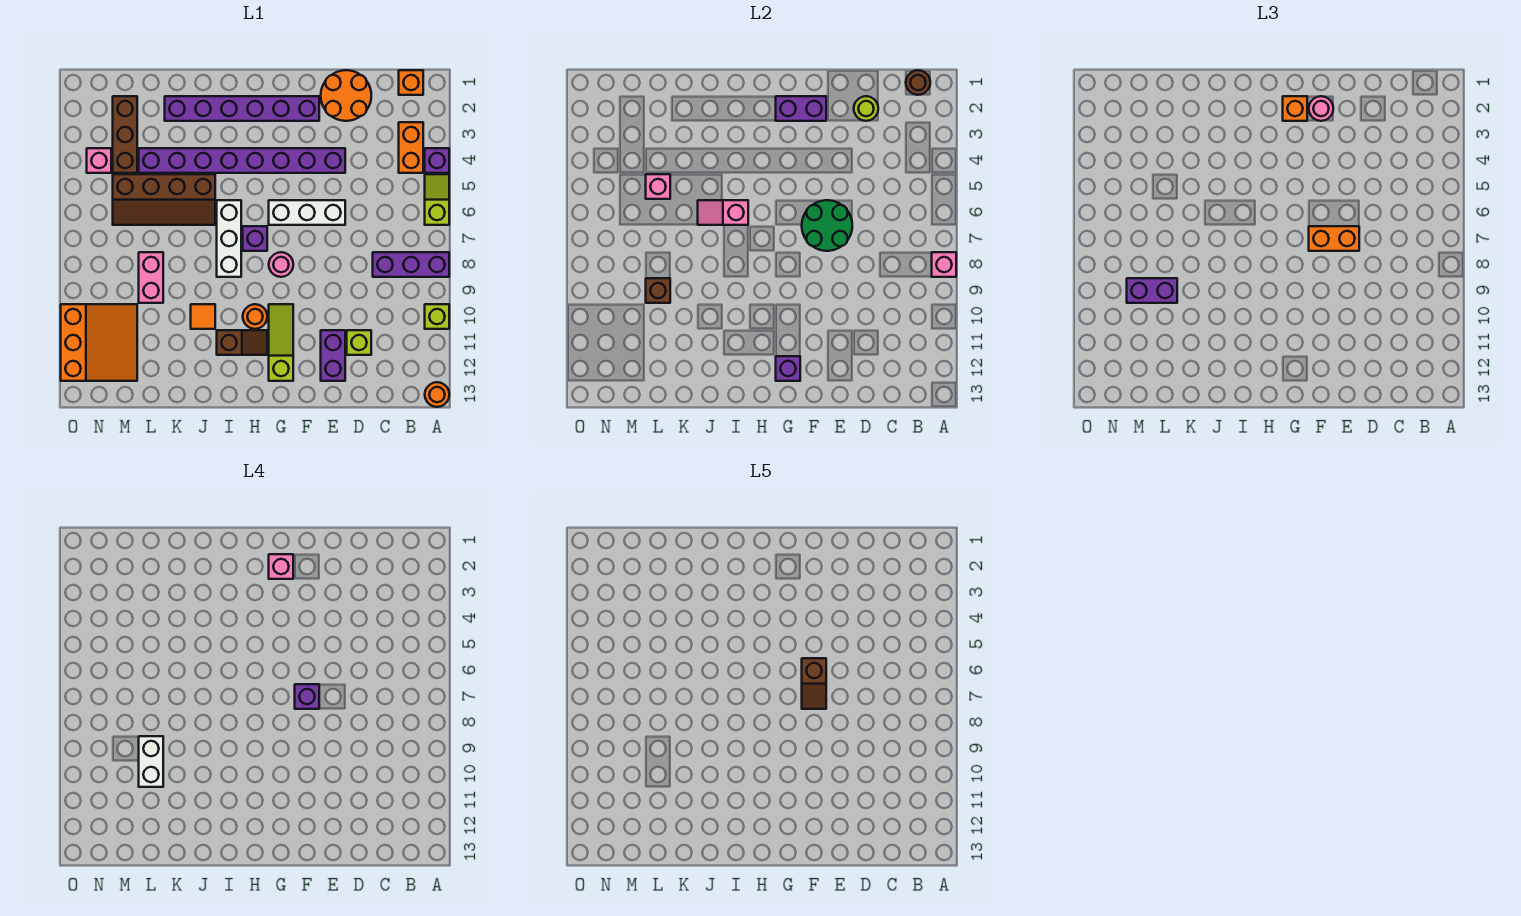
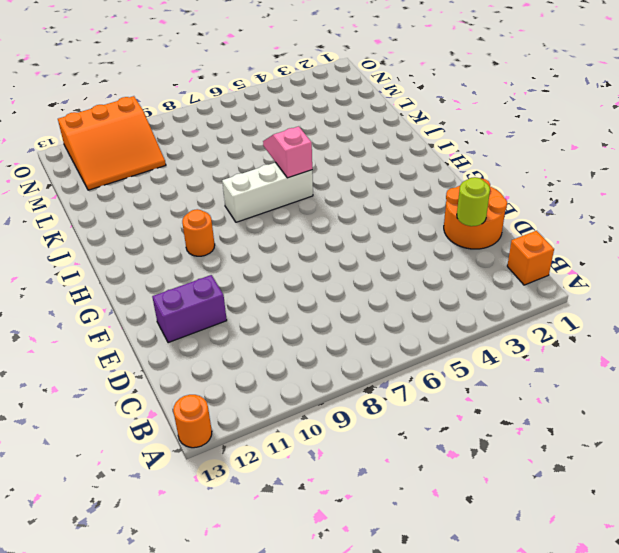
none -> purple 1x1 brick [425,148,449,173]
none -> lime 1x2 slope [425,174,449,225]
none -> purple 1x3 brick [373,252,449,277]
none -> lime 1x1 brick [425,304,449,329]

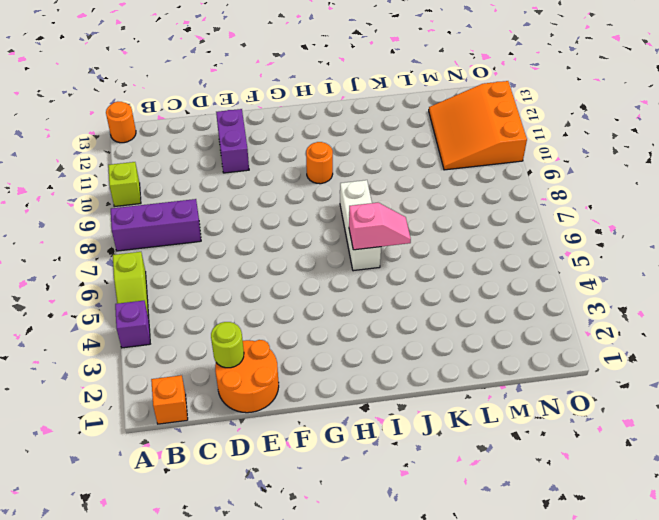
none -> orange 1x2 brick [399,122,423,173]
none -> lime 1x1 brick [347,330,371,355]
none -> purple 1x8 brick [139,148,345,173]
none -> white 1x3 brick [269,200,345,225]

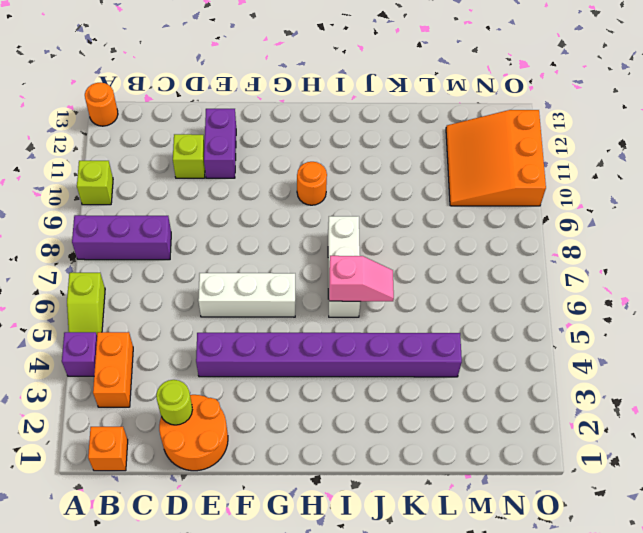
none -> purple 1x6 brick [165,96,319,121]
none -> pink 1x1 round brick [269,252,293,277]
none -> lime 1x3 slope [269,304,293,381]
none -> purple 1x1 brick [243,226,267,251]

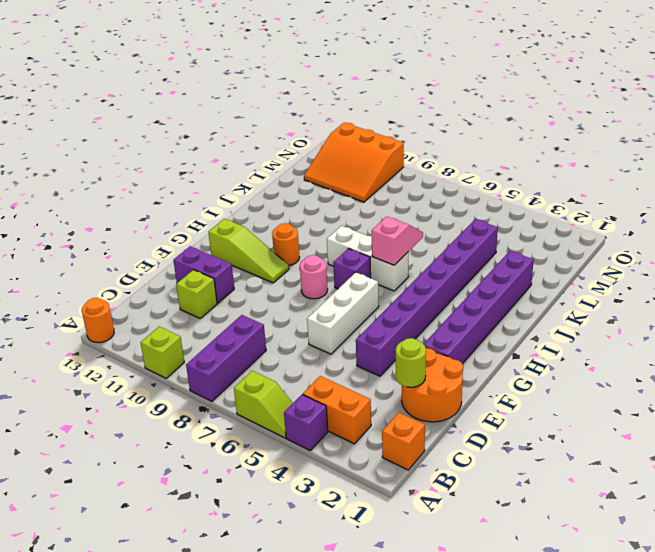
none -> brown 1x2 slope [217,330,267,355]
none -> brown 2x4 slope [113,174,215,225]
none -> orange 1x1 tile [191,304,215,329]
none -> pink 1x2 brick [139,252,163,303]

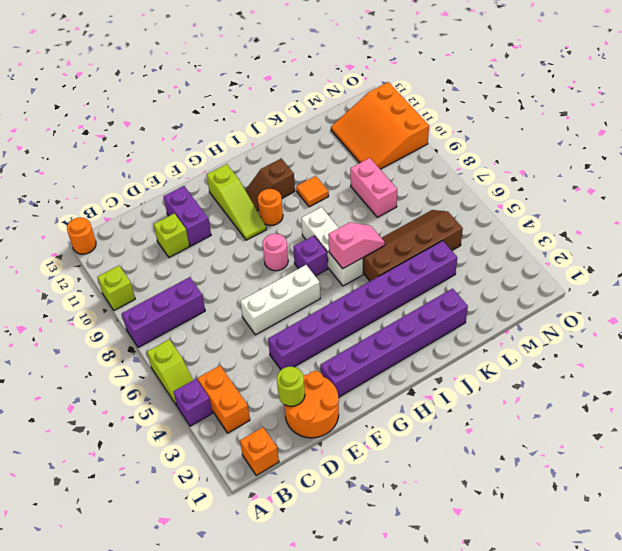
none -> brown 1x3 brick [113,96,137,173]
none -> pink 1x1 brick [87,148,111,173]
none -> pink 1x1 brick [932,252,956,277]
none -> brown 1x1 round brick [906,70,930,95]

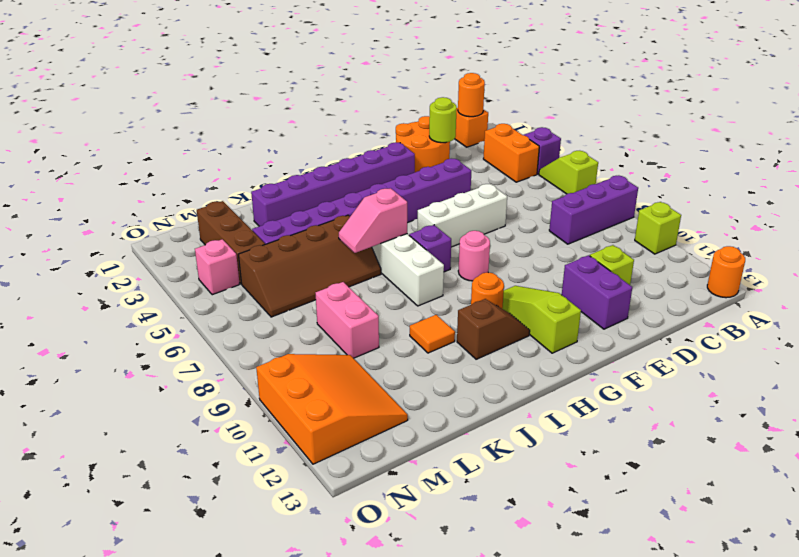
orange 1x1 round brick [458,73,485,117] -> brown 1x1 round brick [906,70,930,95]
none -> pink 1x1 brick [932,252,956,277]
none -> green 2x2 round brick [802,200,852,251]
none -> purple 1x2 brick [776,96,826,121]
none -> purple 1x1 brick [776,356,800,381]

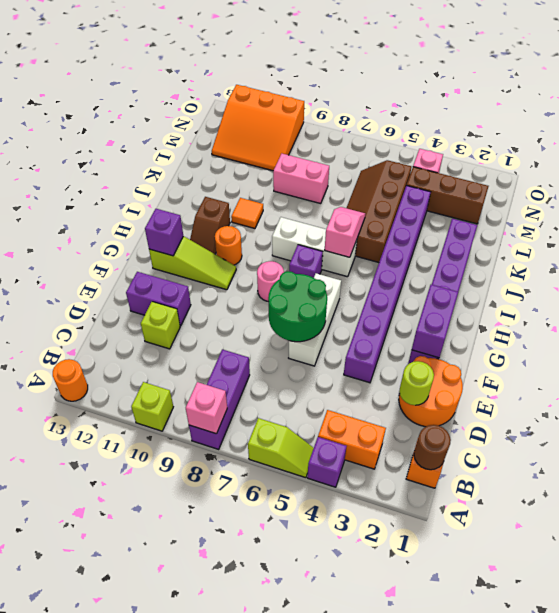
none -> pink 1x1 brick [646,174,670,199]
none -> brown 1x1 brick [646,278,670,303]
none -> orange 1x2 brick [1309,226,1359,251]
none -> pink 1x1 round brick [1309,96,1333,121]

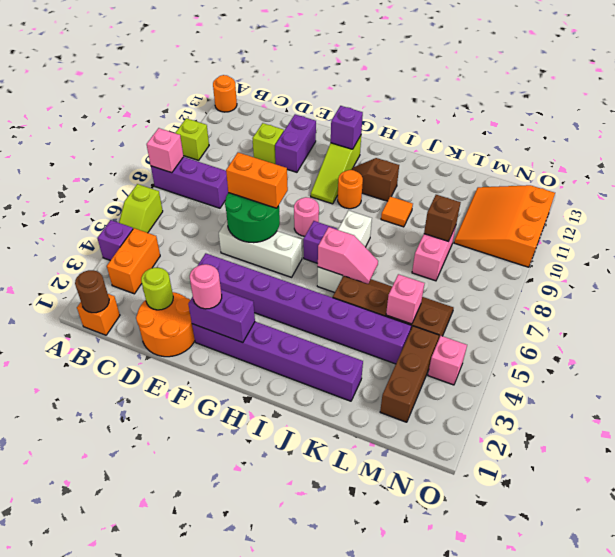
none -> orange 1x1 brick [1283,96,1307,121]
none -> purple 1x2 brick [1127,278,1177,303]
none -> purple 1x1 brick [295,684,319,709]
none -> pink 1x1 brick [269,554,293,579]

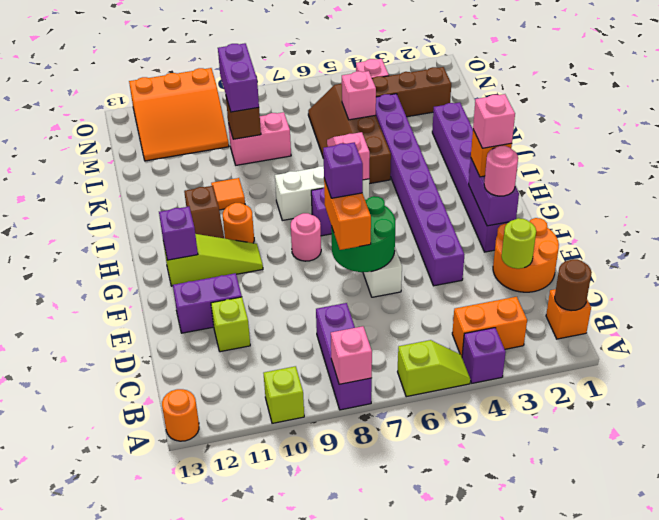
none -> white 1x2 brick [139,736,163,787]
none -> brown 1x2 slope [802,658,826,709]

